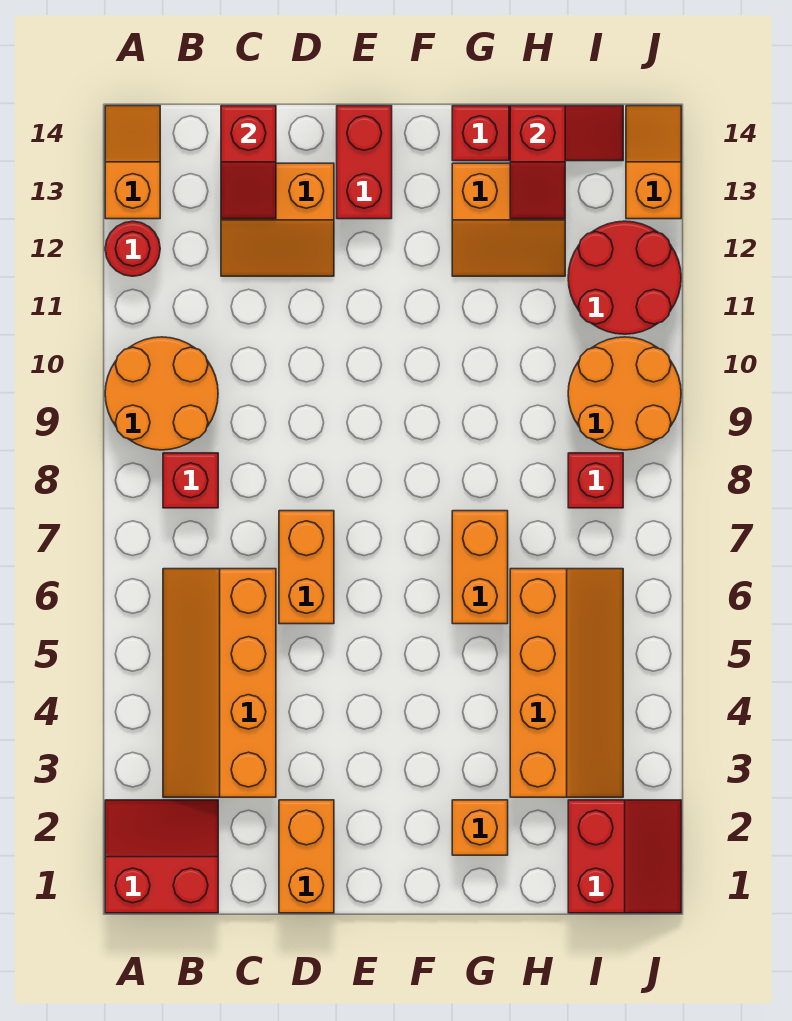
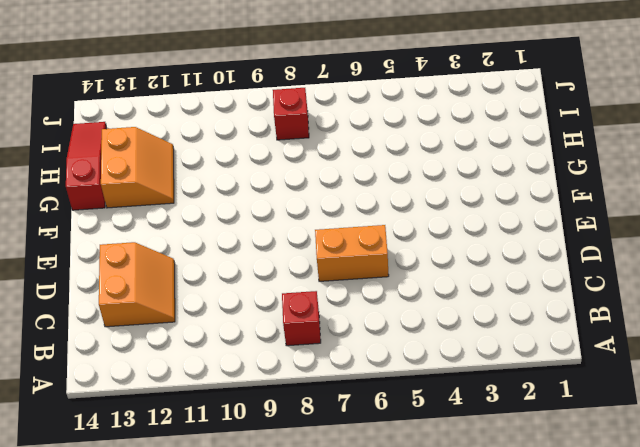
none -> red 2x2 slope [105,800,218,913]
none -> orange 2x2 round brick [105,337,218,450]
none -> red 1x1 round brick [105,221,160,276]

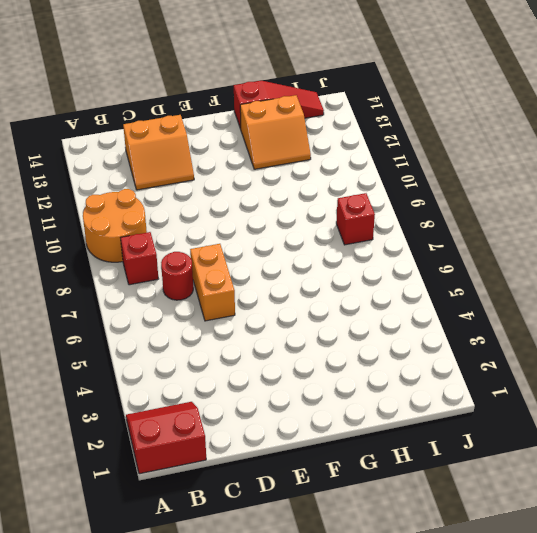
red 1x1 round brick [161,252,193,300] -> red 1x1 round brick moved to [105,221,160,276]
none -> orange 1x2 slope [105,106,160,219]
none -> orange 2x4 slope [163,569,276,797]
none -> orange 1x2 brick [279,800,334,913]

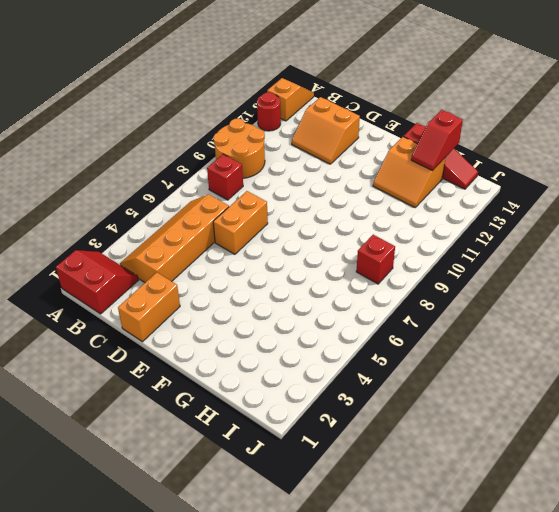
none -> red 1x2 brick [337,106,392,219]
none -> orange 1x1 brick [452,800,508,855]
none -> orange 1x2 brick [452,511,508,624]

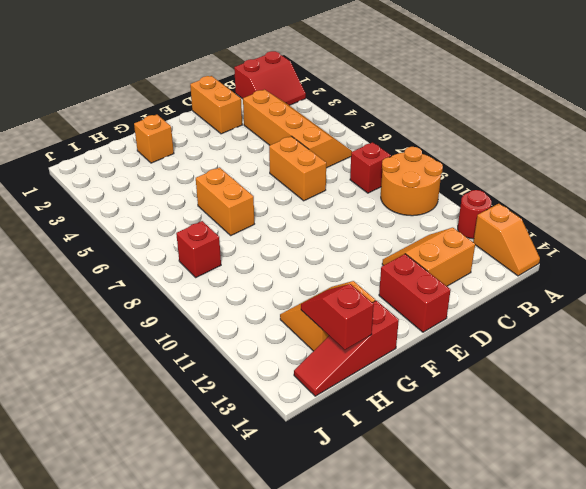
none -> orange 2x4 slope [510,569,623,797]
none -> red 2x2 slope [568,800,681,913]
none -> orange 2x2 round brick [568,337,681,450]

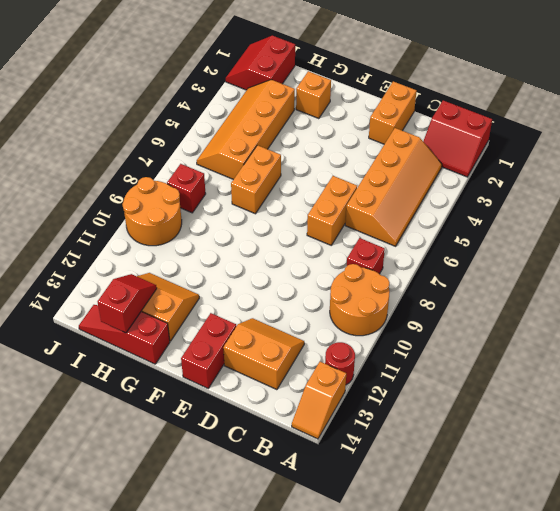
none -> red 2x2 round brick [568,221,681,334]
none -> orange 1x2 slope [626,106,681,219]
none -> red 1x2 slope [221,106,276,219]

